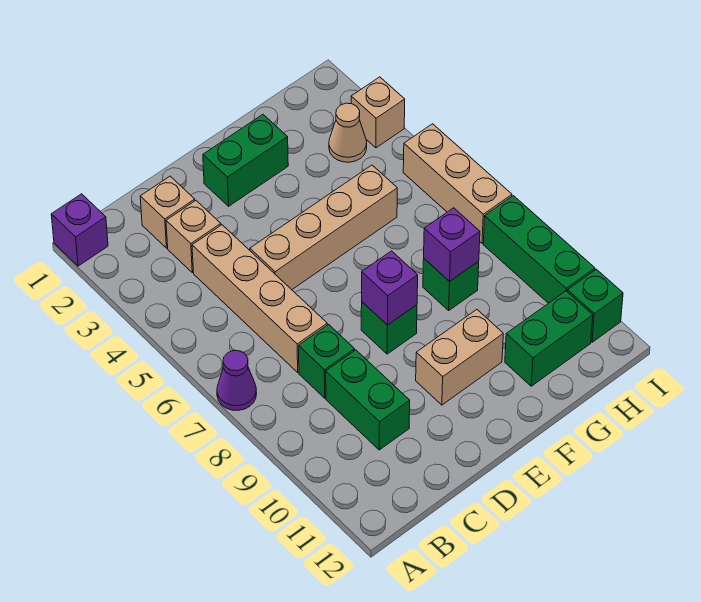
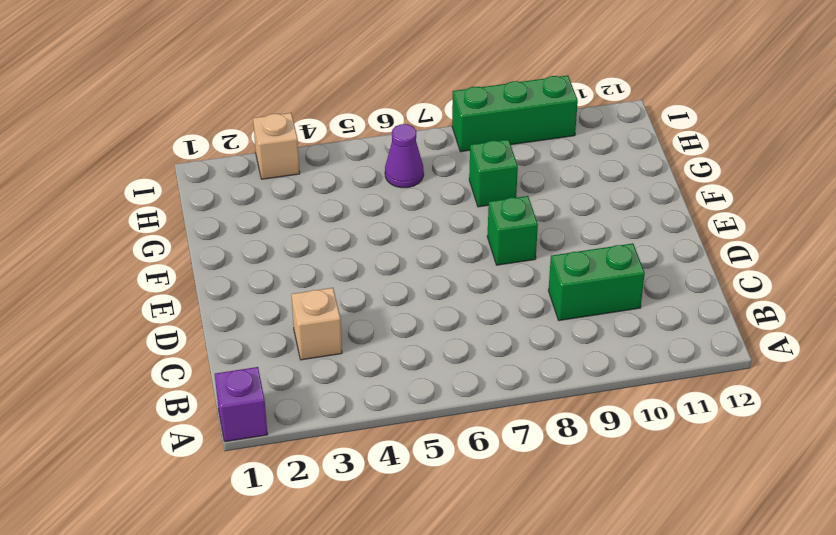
purple 1x1 cone [385,124,424,188] -> purple 1x1 cone moved to [217,351,257,410]
none -> tan 1x1 brick [140,176,195,248]
none -> tan 1x4 brick [192,225,327,372]
none -> green 1x1 brick [299,325,355,398]

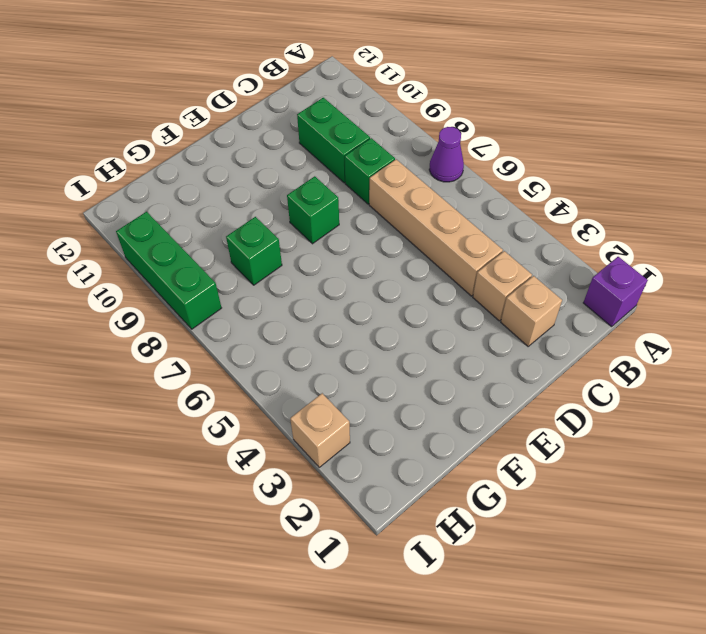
none -> tan 1x4 brick [250,165,397,290]
none -> green 1x2 brick [203,115,288,206]
none -> tan 1x2 brick [416,310,503,405]

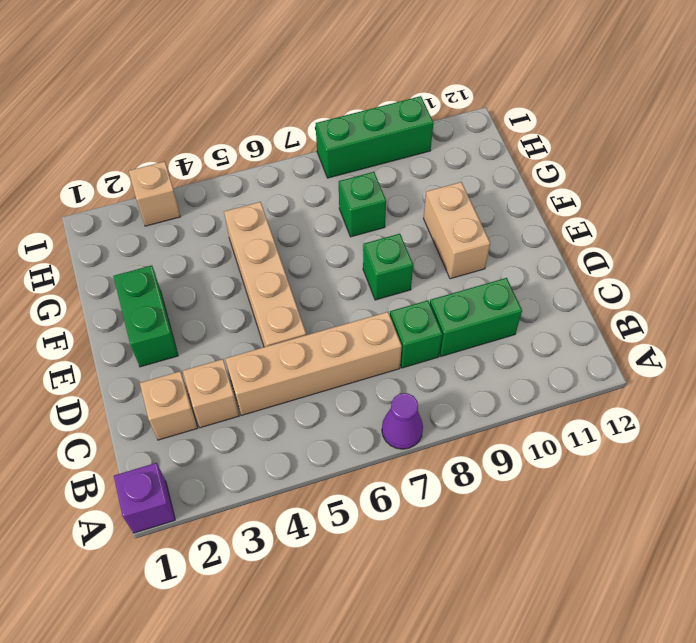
none -> green 1x2 brick [505,291,593,386]
none -> tan 1x1 cone [329,103,367,162]
none -> tan 1x3 brick [403,124,512,243]

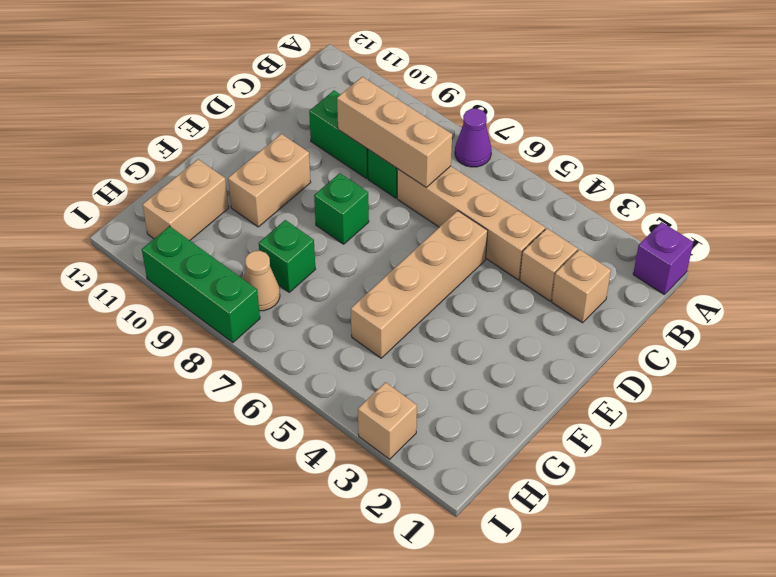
tan 1x3 brick [337,77,452,187] -> tan 1x3 brick moved to [403,124,512,243]
tan 1x2 brick [142,159,229,240] -> green 1x2 brick [505,291,593,386]
tan 1x1 cone [244,251,280,311] -> tan 1x1 cone moved to [329,103,367,162]
none -> green 1x2 brick [203,115,288,206]
none -> green 1x1 brick [567,269,623,342]
none -> purple 1x1 brick [362,251,418,325]

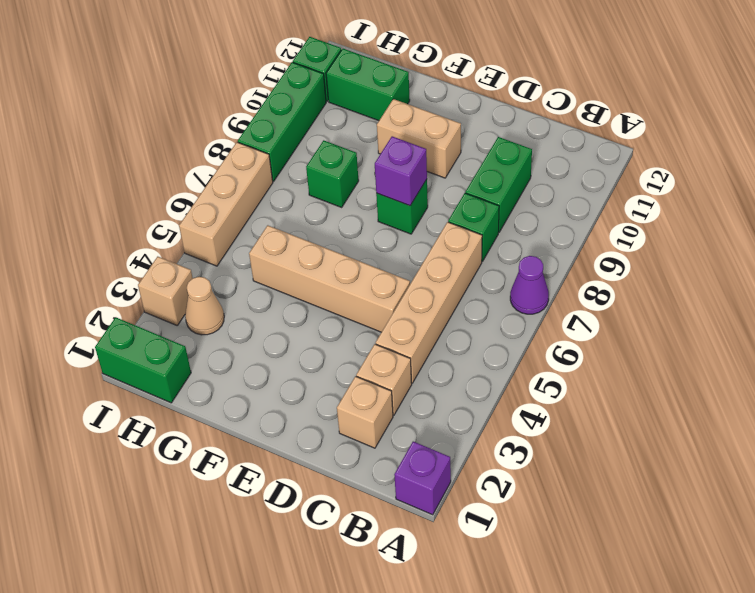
green 1x2 brick [95,317,191,403] -> green 1x2 brick moved to [203,115,288,206]
none -> purple 1x1 brick [424,208,480,281]

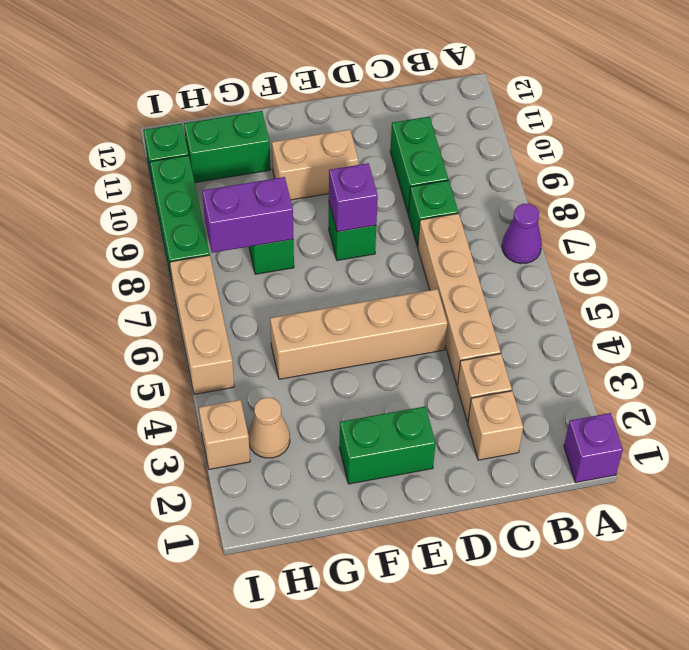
purple 1x2 brick [202,177,293,253] -> purple 1x1 brick [424,208,480,281]

